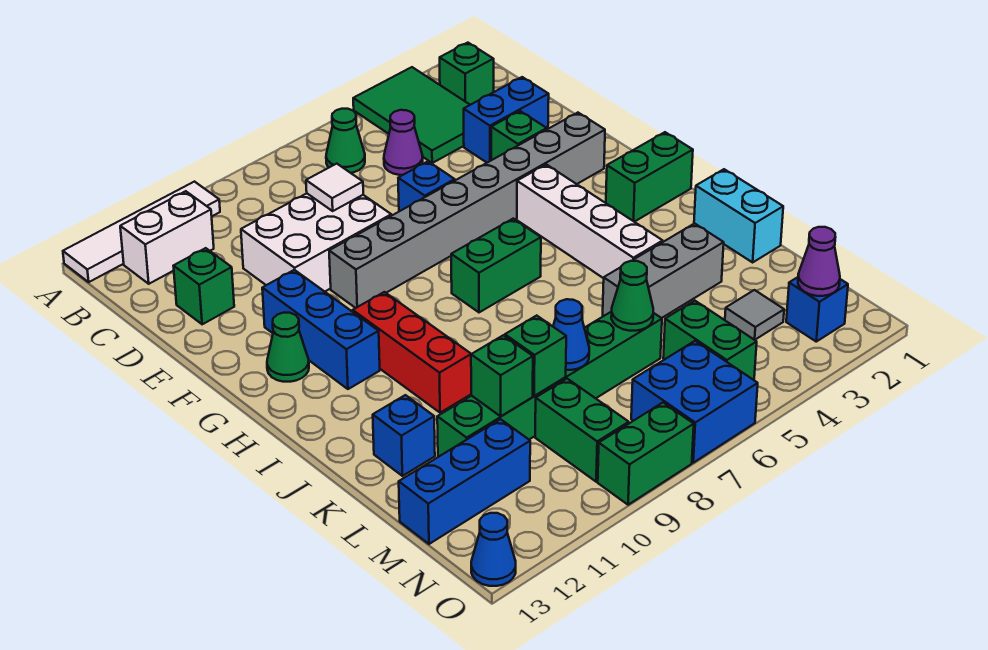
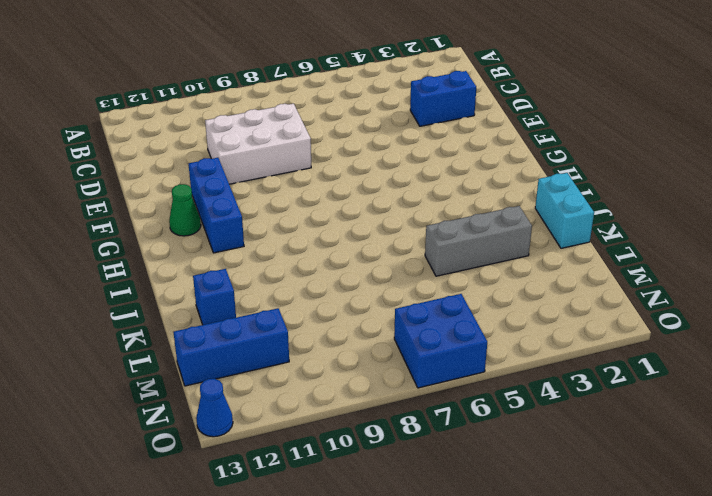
none -> green 2x3 tile [353,67,470,163]
none -> white 1x4 tile [63,182,220,282]
none -> green 1x1 brick [440,43,494,105]
none -> green 1x1 cone [326,109,365,173]

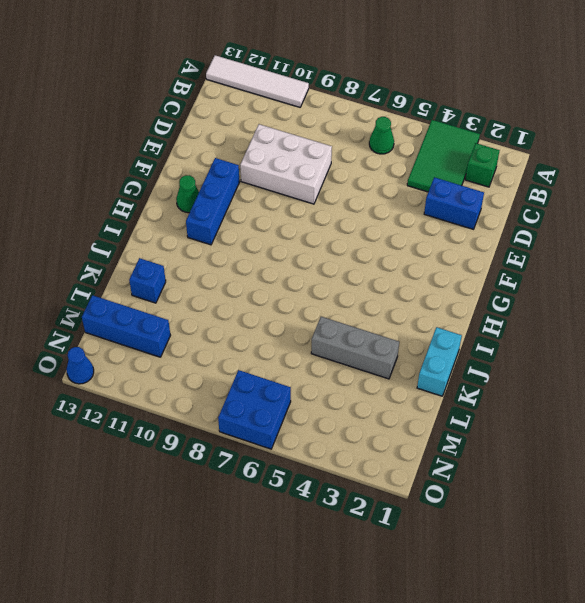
none -> white 1x2 brick [120,191,214,284]
none -> purple 1x1 cone [384,110,423,175]
none -> green 1x1 brick [174,248,234,324]
none -> green 1x1 brick [491,111,547,160]

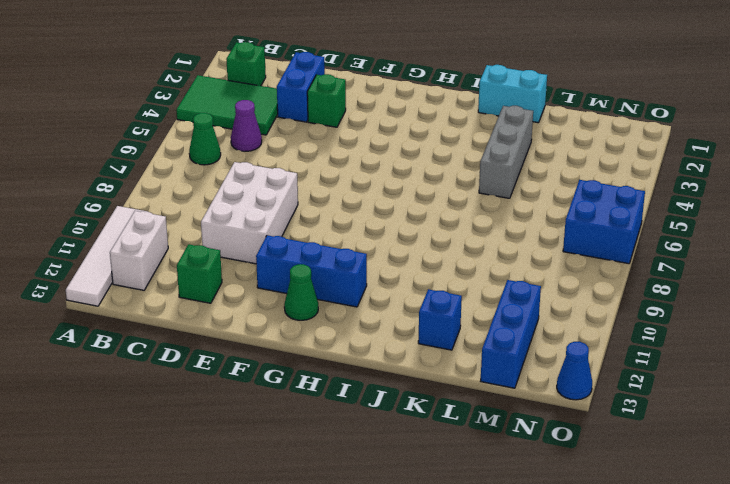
none -> blue 1x1 brick [398,161,455,211]
none -> grey 1x8 brick [329,113,605,308]
none -> white 1x4 brick [517,164,663,278]
none -> green 1x2 brick [606,132,693,222]

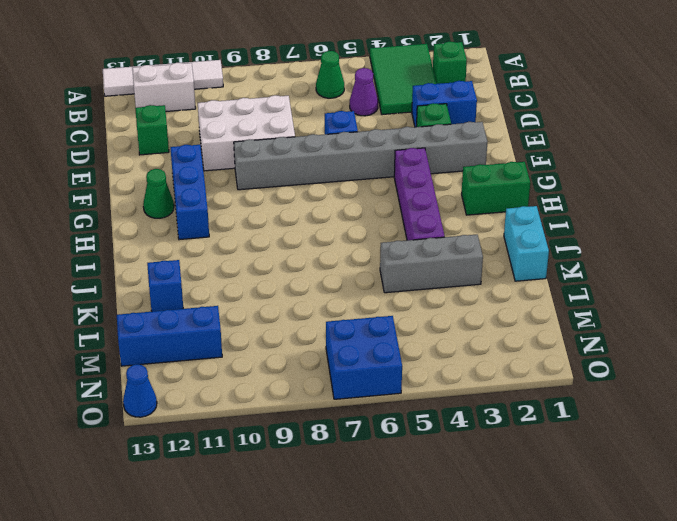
purple 1x4 brick [394,148,445,240] -> white 1x4 brick [517,164,663,278]
none -> green 1x2 brick [451,219,541,312]
none -> red 1x3 brick [353,292,471,413]
none -> green 1x6 brick [437,311,662,457]
none -> grey 1x1 tile [725,290,784,340]

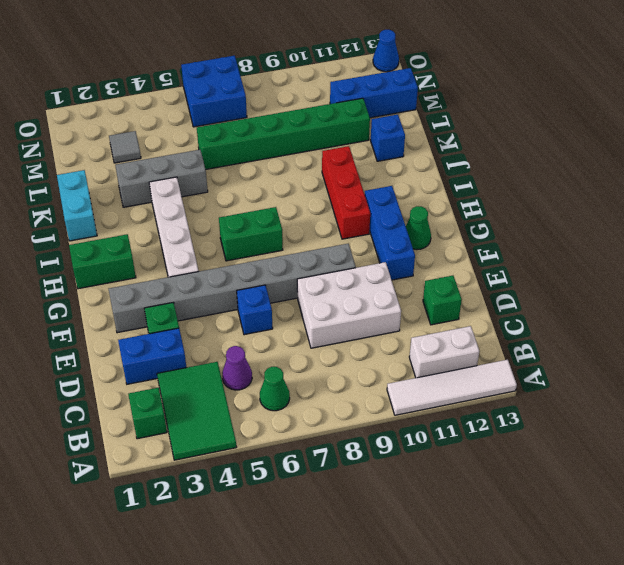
none -> green 1x2 brick [663,301,757,380]
none -> green 1x2 brick [535,379,629,482]
none -> blue 1x1 brick [786,277,848,342]
none -> green 1x2 brick [598,403,694,505]

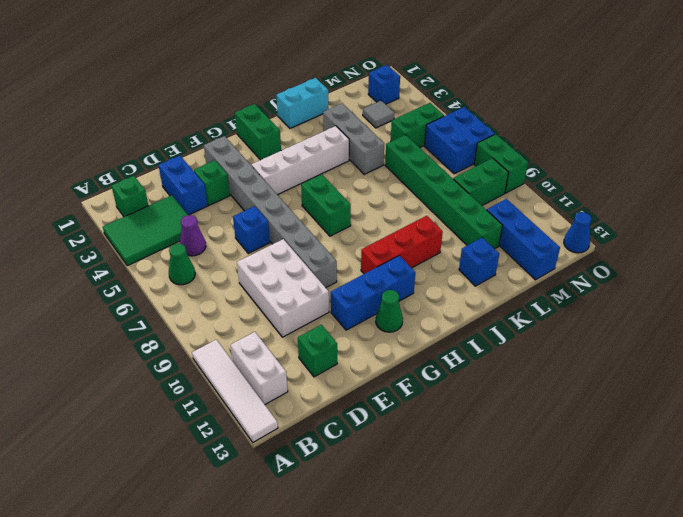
none -> white 1x1 tile [306,164,363,211]
none -> green 1x1 cone [611,261,653,331]
none -> blue 1x1 cone [553,299,589,370]
none -> green 1x1 brick [505,316,566,396]

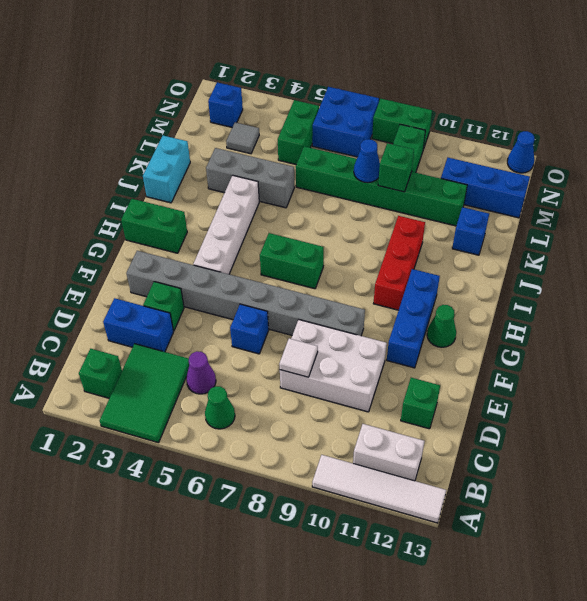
none -> green 1x1 cone [611,261,653,331]
none -> green 1x1 brick [471,335,533,416]
none -> purple 1x1 cone [798,227,840,296]

